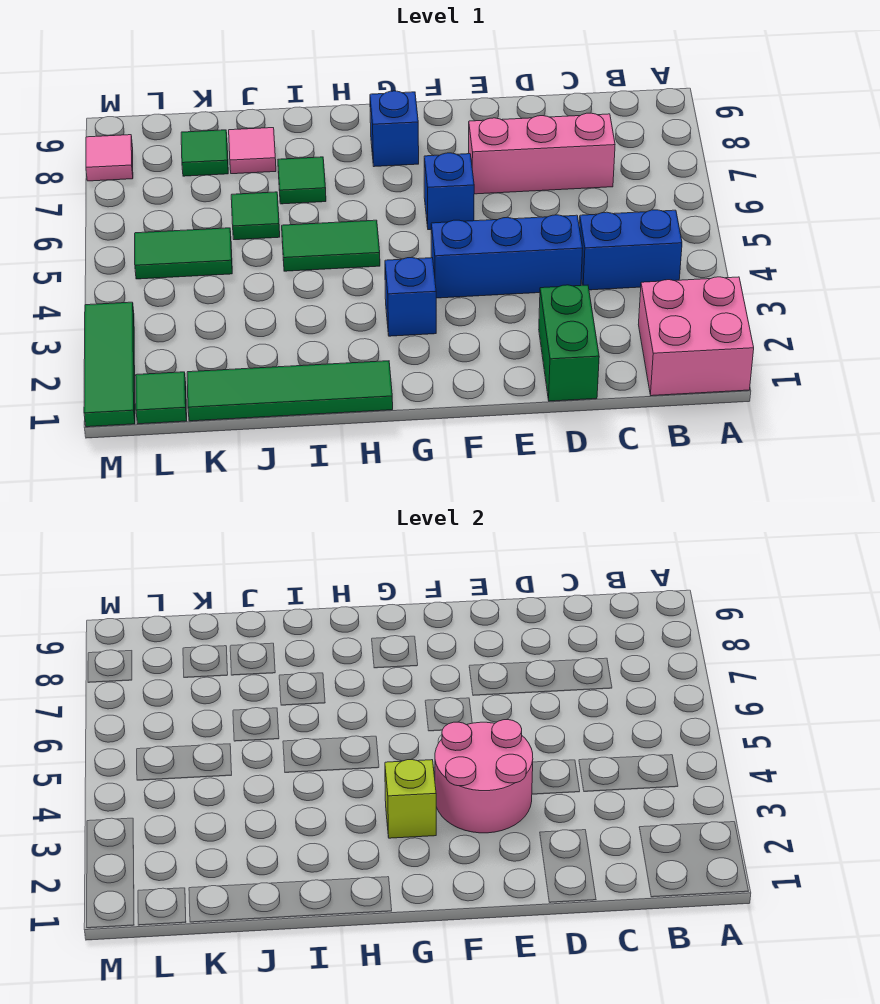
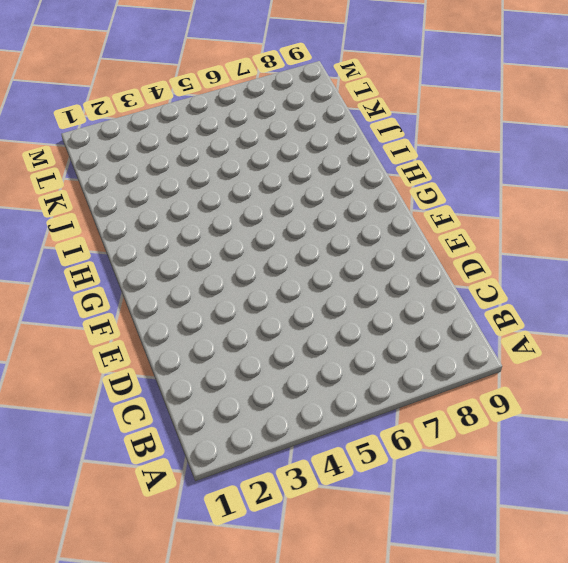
none -> pink 2x2 brick [638,277,754,396]
none -> blue 1x2 brick [579,210,682,290]
none -> pink 1x3 brick [469,113,615,194]

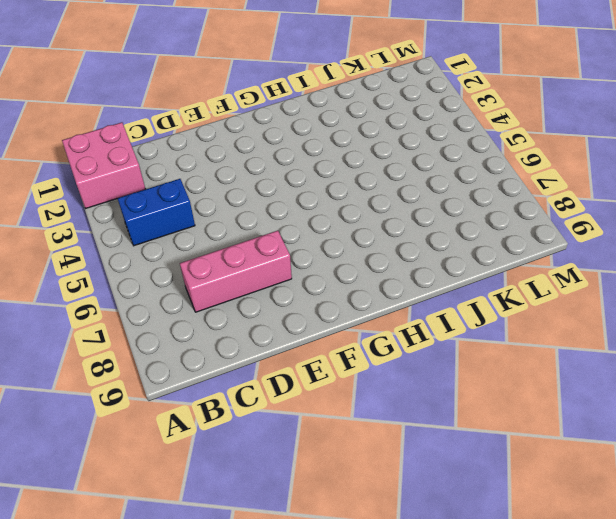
none -> green 1x2 brick [539,285,599,401]
none -> blue 1x3 brick [431,215,583,298]
none -> blue 1x1 brick [424,153,474,230]

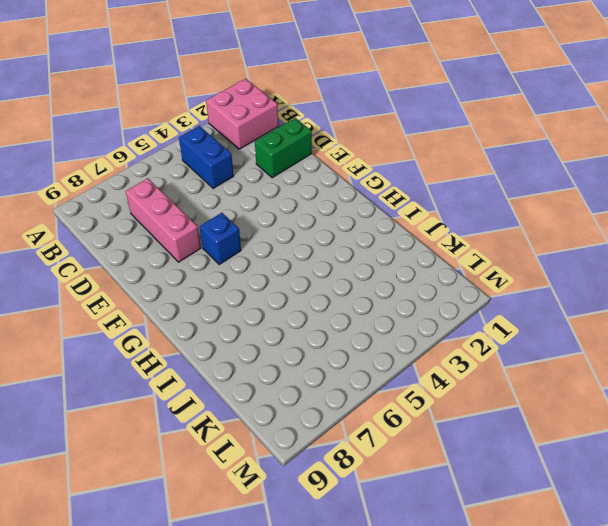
none -> blue 1x3 brick [431,215,583,298]
none -> blue 1x1 brick [385,258,436,336]
none -> blue 1x1 brick [370,91,419,167]

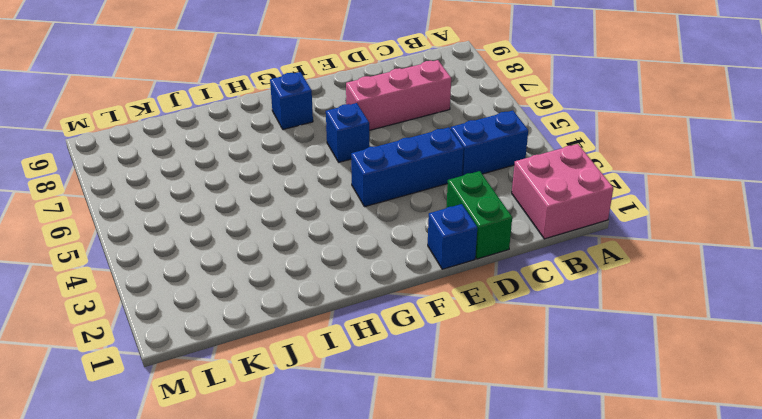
blue 1x1 brick [428,204,477,269] -> blue 1x1 brick moved to [385,258,436,336]
none -> green 1x4 tile [187,361,393,421]
none -> green 1x2 tile [282,220,380,271]
none -> green 1x1 tile [278,157,326,204]

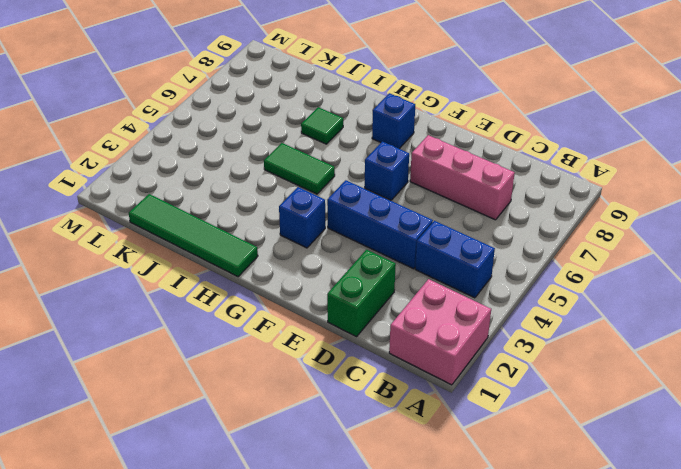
none -> green 1x1 tile [231,192,280,240]
none -> pink 1x1 tile [229,128,276,174]
none -> green 1x2 tile [135,228,232,279]

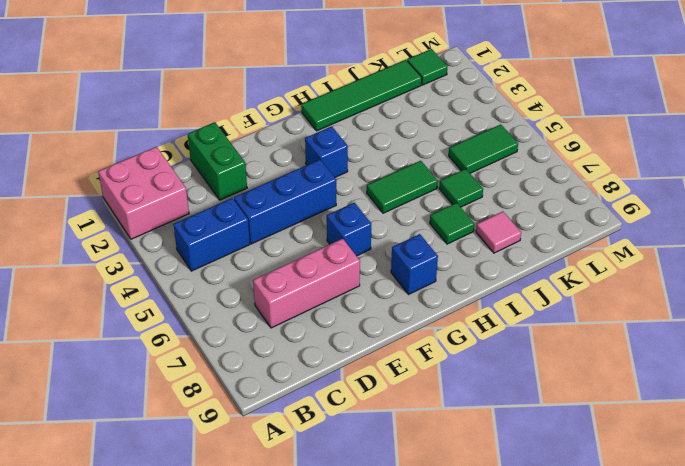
none -> green 1x1 tile [181,130,228,176]
none -> green 1x3 tile [84,302,135,427]
none -> pink 1x1 tile [86,135,133,181]

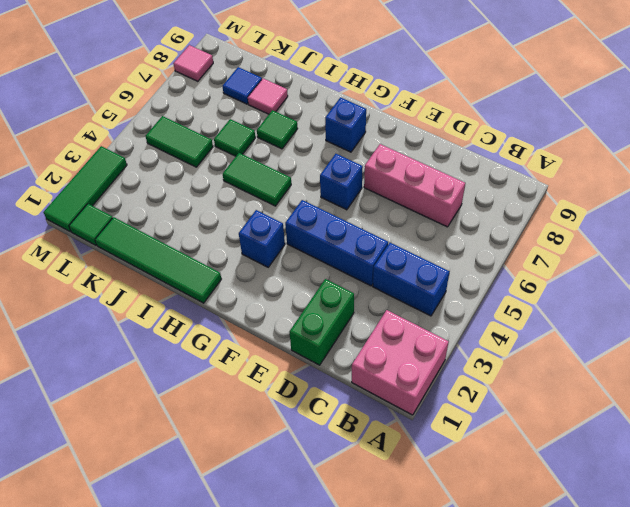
blue 1x1 tile [222,67,262,104] -> green 1x1 tile [181,130,228,176]
none -> pink 2x2 round brick [435,720,533,833]
none -> lime 1x1 brick [385,760,436,838]

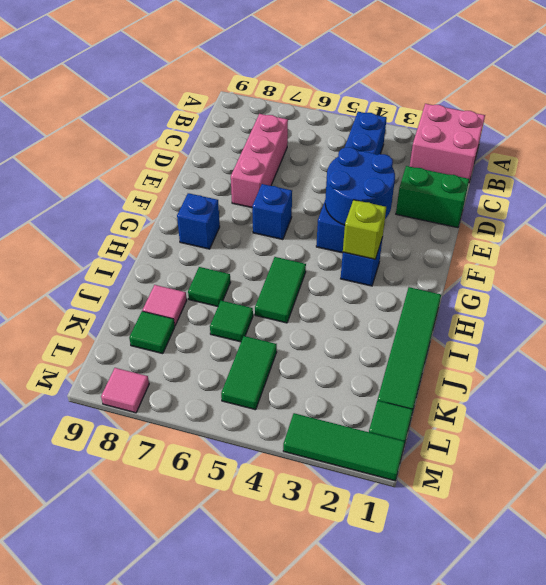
blue 2x2 round brick [325,147,395,225] -> pink 2x2 round brick [435,720,533,833]

